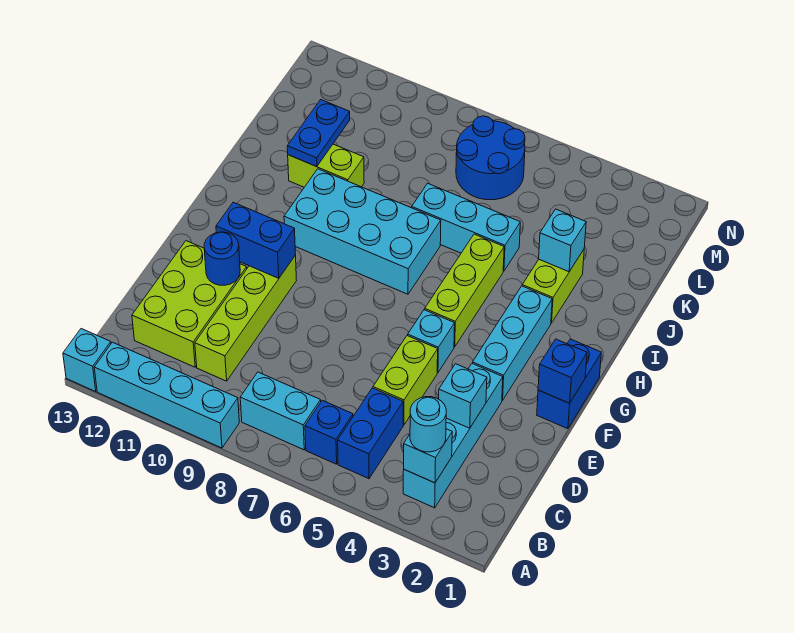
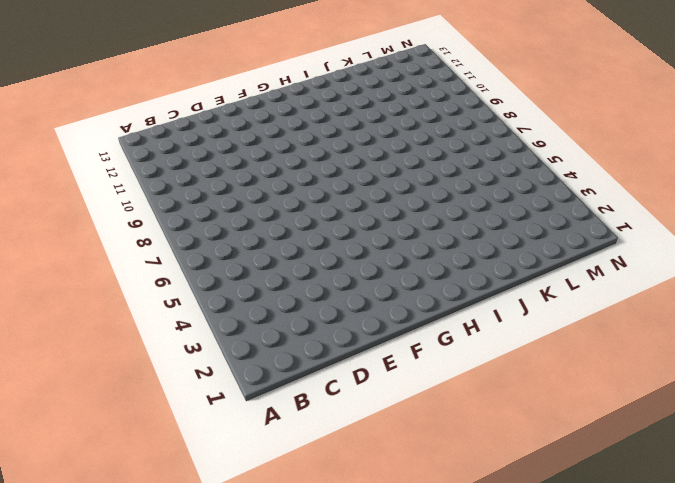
none -> cyan 1x4 brick [94,342,239,448]
none -> cyan 1x1 brick [63,329,111,391]
none -> cyan 1x4 brick [403,363,503,508]

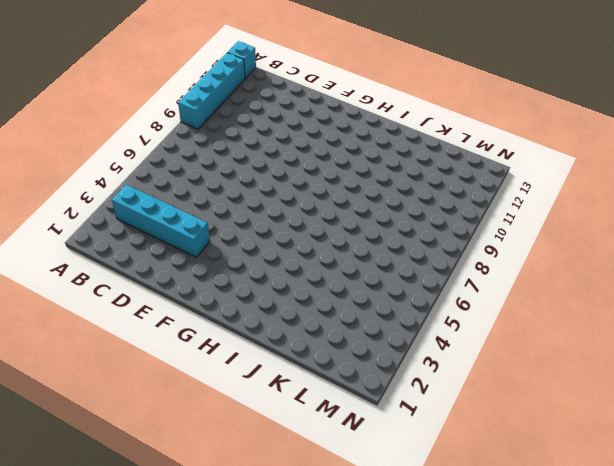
none -> blue 1x2 brick [338,388,403,479]
none -> blue 1x1 brick [305,400,353,464]
none -> cyan 1x2 brick [240,372,321,450]

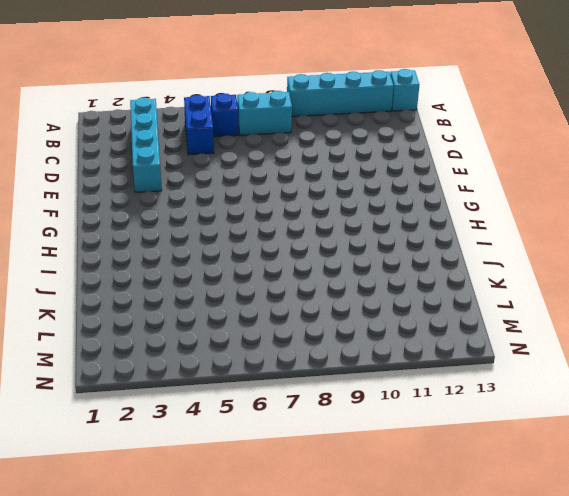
none -> lime 1x4 brick [195,255,297,381]
none -> lime 2x3 brick [132,241,247,367]
none -> lime 1x2 brick [373,336,438,425]

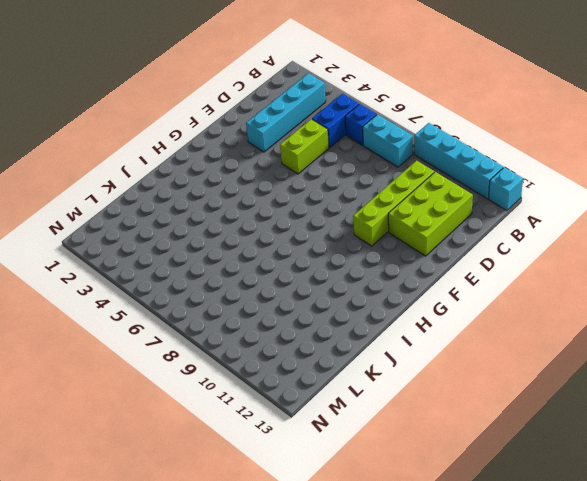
none -> blue 1x2 brick [537,339,601,429]
none -> cyan 1x3 brick [473,286,552,400]
none -> cyan 1x1 brick [408,310,455,373]

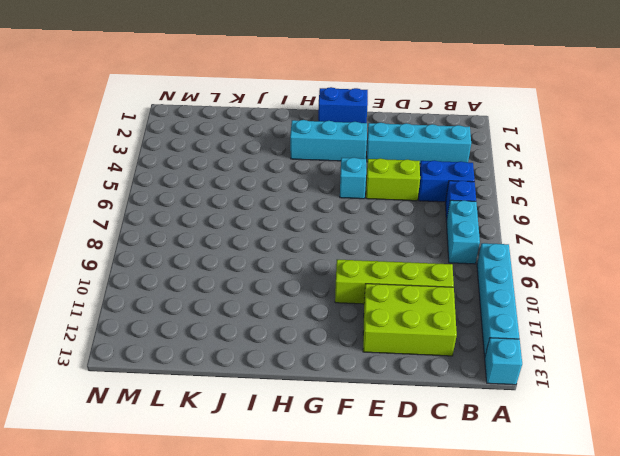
none -> lime 1x3 brick [425,234,504,347]
none -> cyan 2x4 brick [284,169,441,294]
none -> lime 1x2 brick [522,250,584,323]

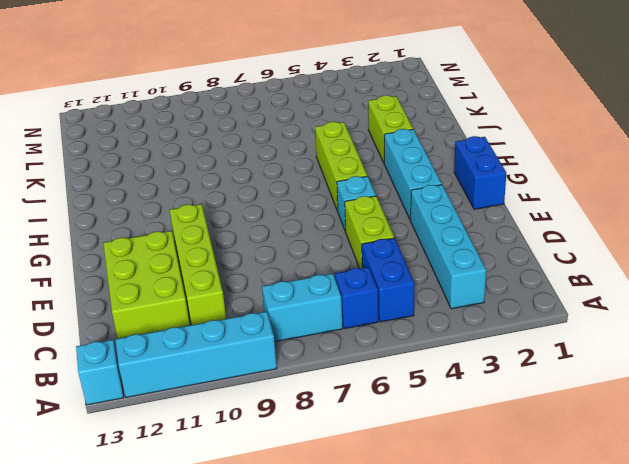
none -> cyan 2x4 brick [284,169,441,294]
none -> cyan 1x3 brick [412,183,520,271]
none -> lime 1x2 brick [288,144,364,187]

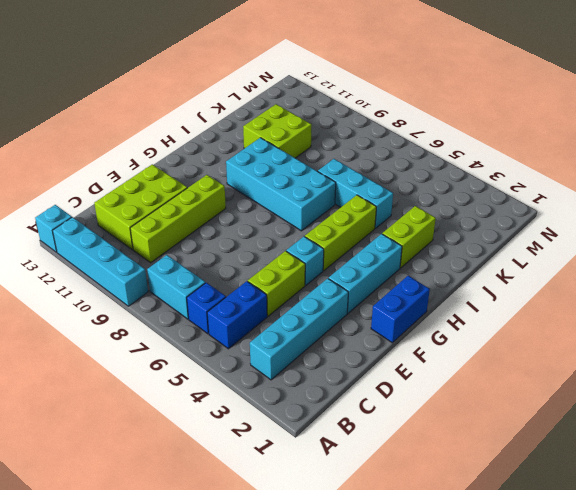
lime 2x2 brick [243,104,312,158] -> lime 1x2 brick [288,144,364,187]
none -> blue 2x2 round brick [456,116,525,200]
none -> cyan 1x1 brick [404,429,452,483]
none -> cyan 1x1 brick [439,364,487,428]

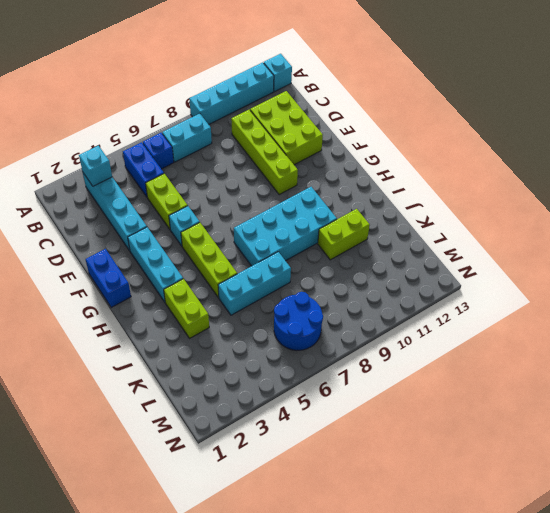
none -> cyan 1x1 brick [439,364,487,428]
none -> blue 1x1 round brick [204,232,240,285]
none -> blue 1x1 brick [538,339,587,403]

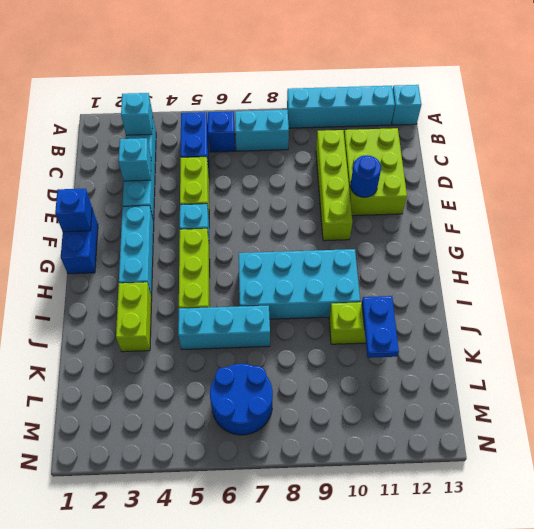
none -> blue 1x2 brick [216,202,296,278]
none -> cyan 1x1 brick [539,209,586,272]
none -> cyan 1x1 round brick [410,397,446,452]

